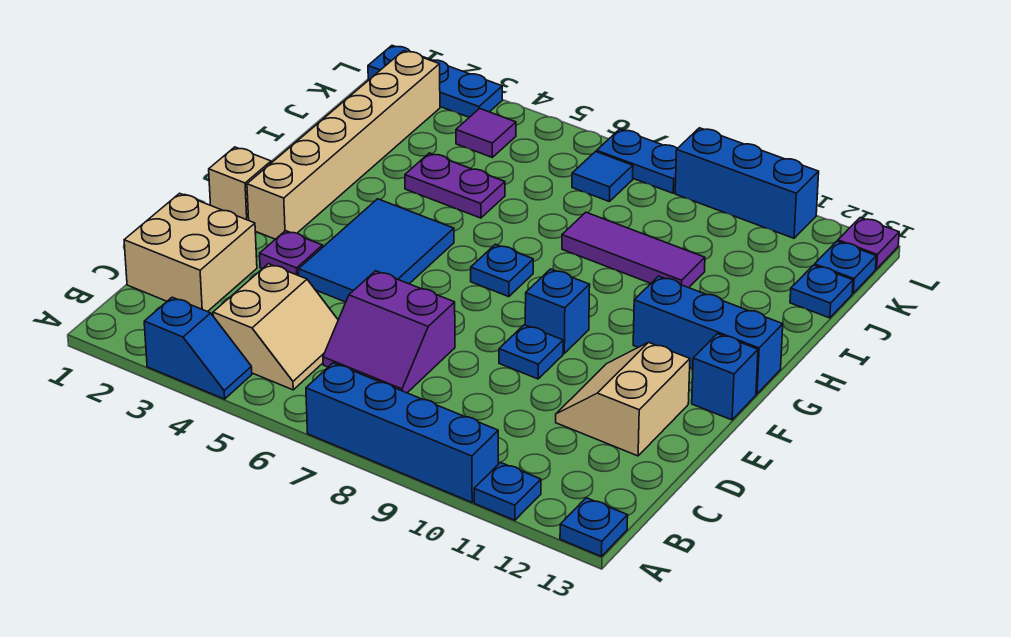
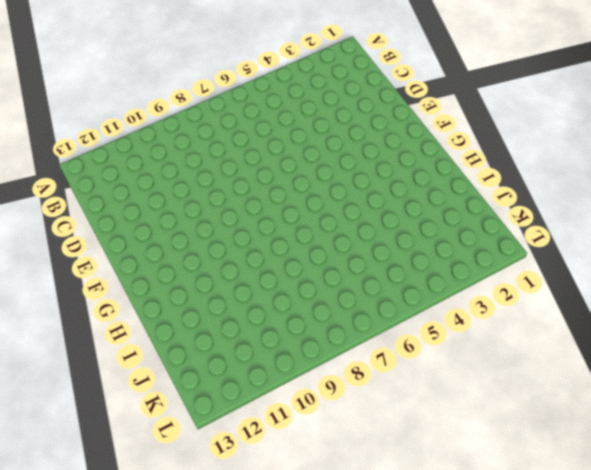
none -> blue 1x2 slope [144,297,252,399]
none -> blue 1x4 brick [306,363,498,502]
none -> blue 1x1 plate [474,462,541,520]

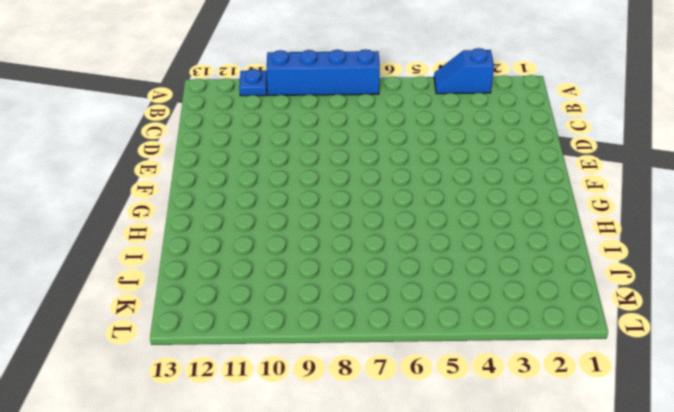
none -> blue 1x1 plate [560,498,628,556]
none -> tan 2x2 slope [213,264,338,390]
none -> tan 2x2 brick [124,193,257,312]

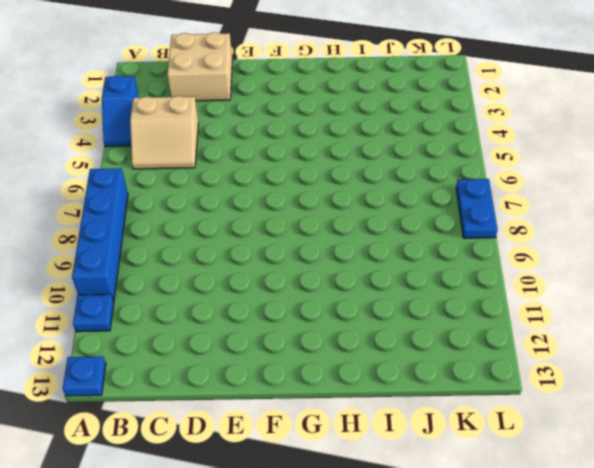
none -> purple 2x2 slope [323,271,455,393]
none -> tan 2x2 slope [556,342,690,456]
none -> purple 1x1 plate [260,231,323,276]

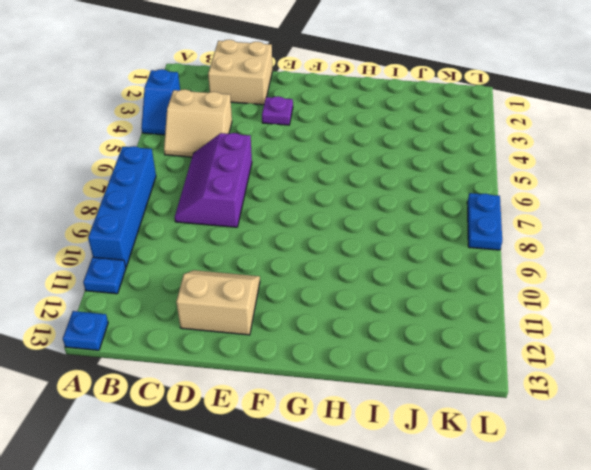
purple 2x3 slope [175,133,252,227] -> purple 2x2 slope [323,271,455,393]
none -> blue 2x3 tile [299,199,454,302]
none -> blue 1x1 plate [499,325,563,379]
none -> tan 1x1 brick [209,147,271,220]

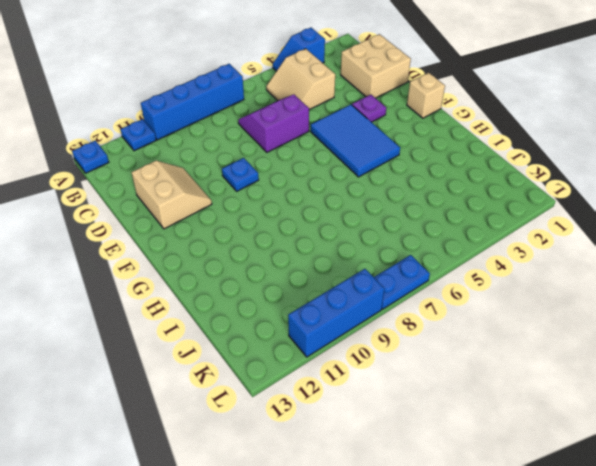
none -> tan 1x6 brick [247,51,440,239]
none -> blue 1x1 brick [525,269,590,353]
none -> blue 1x1 brick [692,334,758,420]

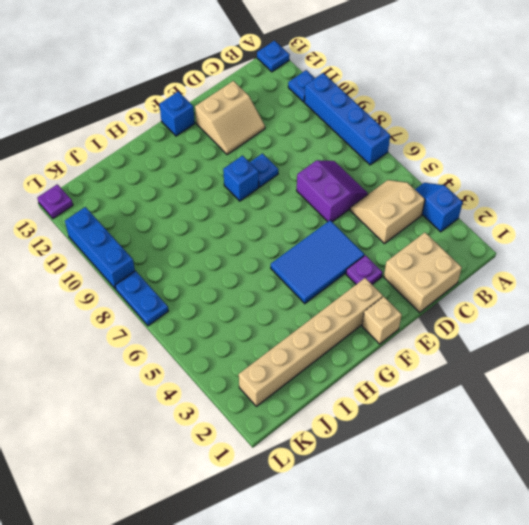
none -> blue 1x1 plate [471,244,533,297]
none -> blue 1x3 brick [633,276,783,394]
none -> purple 1x2 plate [405,153,505,218]

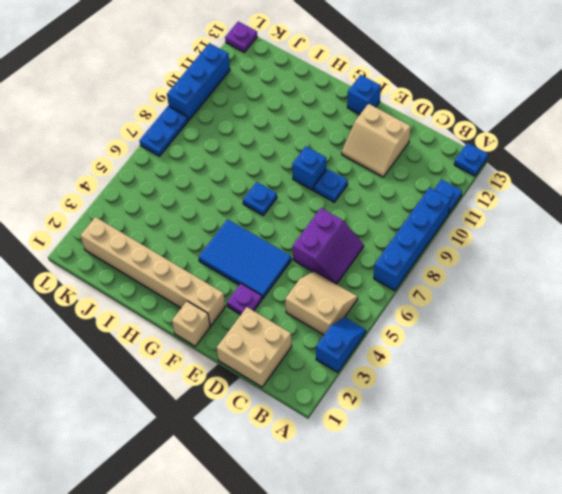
none -> blue 1x3 brick [633,276,783,394]
none -> purple 1x2 plate [405,153,505,218]
none -> purple 1x3 tile [562,212,705,288]

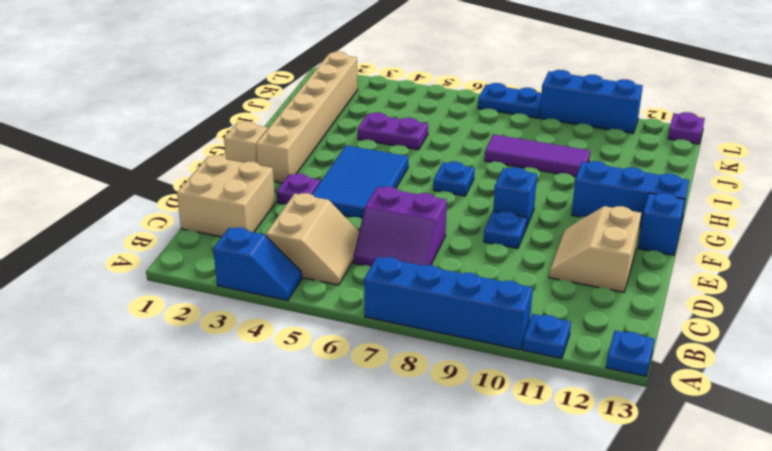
none -> blue 1x1 plate [790,265,853,318]
none -> purple 1x1 tile [456,109,516,157]
none -> blue 1x1 tile [572,152,633,201]

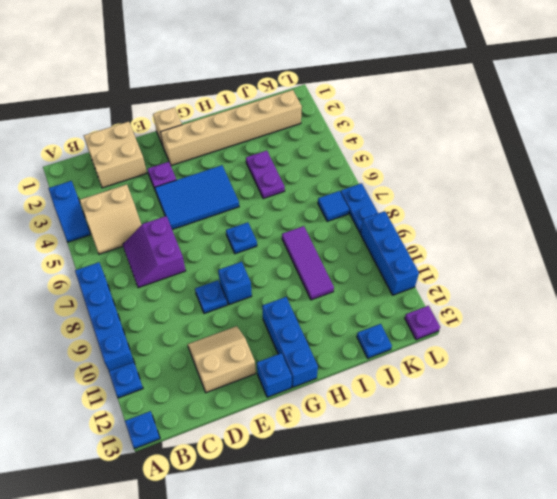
none -> purple 1x1 tile [456,109,516,157]
none -> blue 1x1 plate [815,241,876,293]
none -> blue 1x3 plate [368,46,502,117]

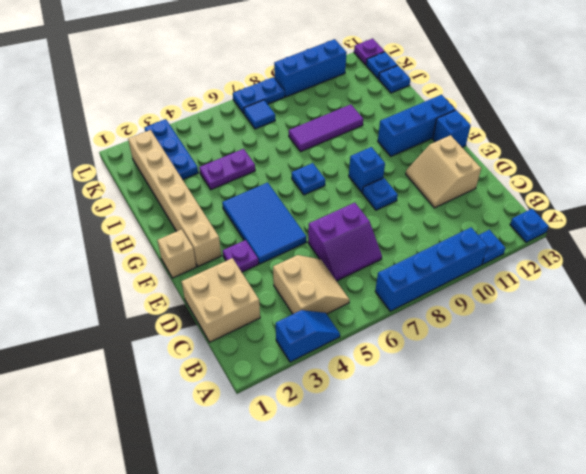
blue 1x3 plate [145,119,198,180] -> blue 1x3 plate turned to [368,46,502,117]
none -> purple 1x1 tile [456,109,516,157]

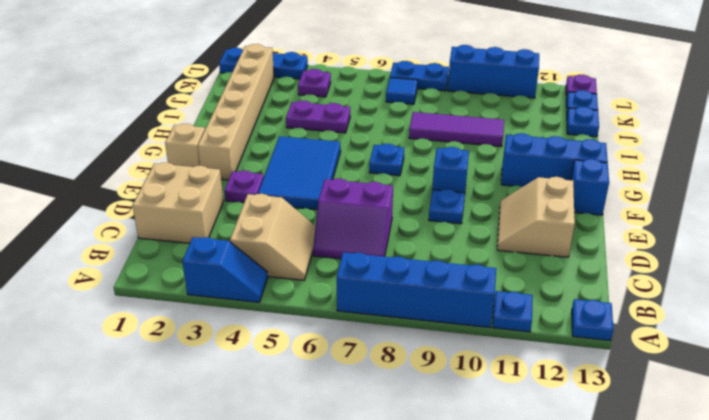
purple 1x1 plate [298,69,331,97] -> purple 1x1 tile [456,109,516,157]

